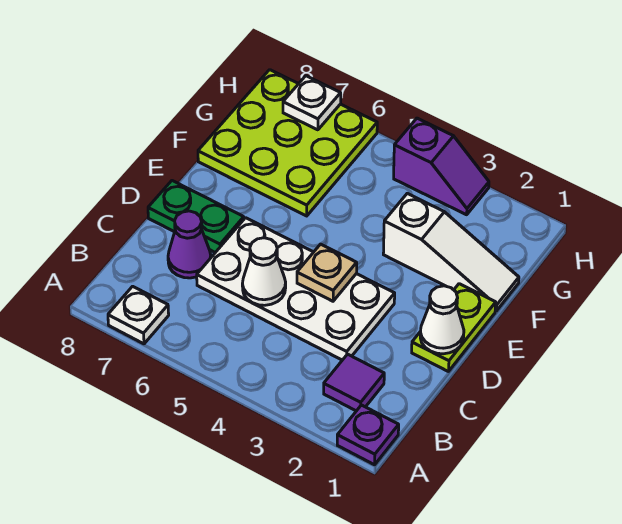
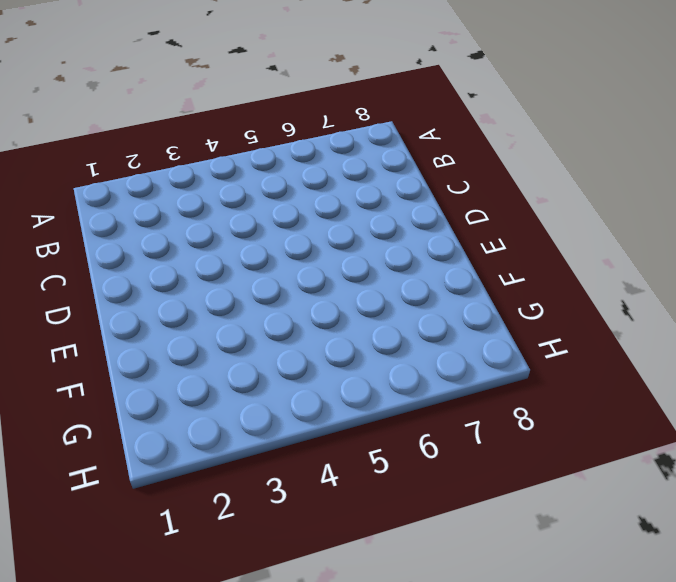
none -> purple 1x1 plate [337,405,399,465]
none -> white 1x1 plate [108,286,169,344]
none -> purple 1x1 tile [324,354,384,411]

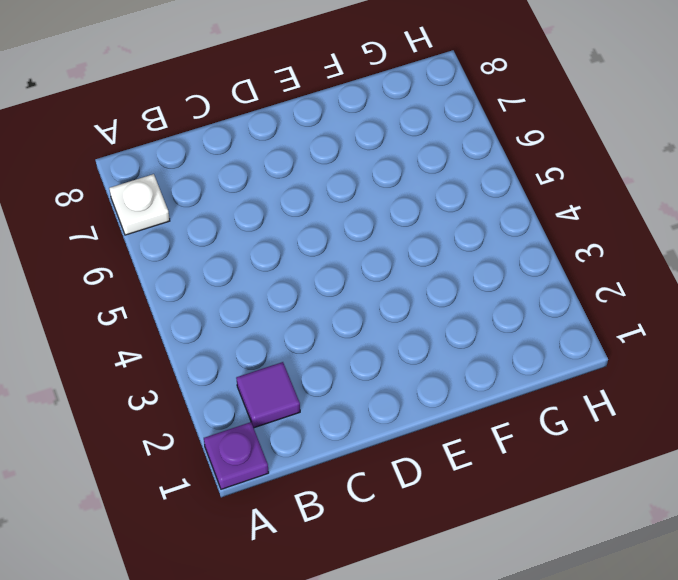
none -> white 2x4 plate [197,218,395,360]
none -> purple 1x1 cone [168,211,211,278]
none -> lime 1x2 plate [412,284,496,372]

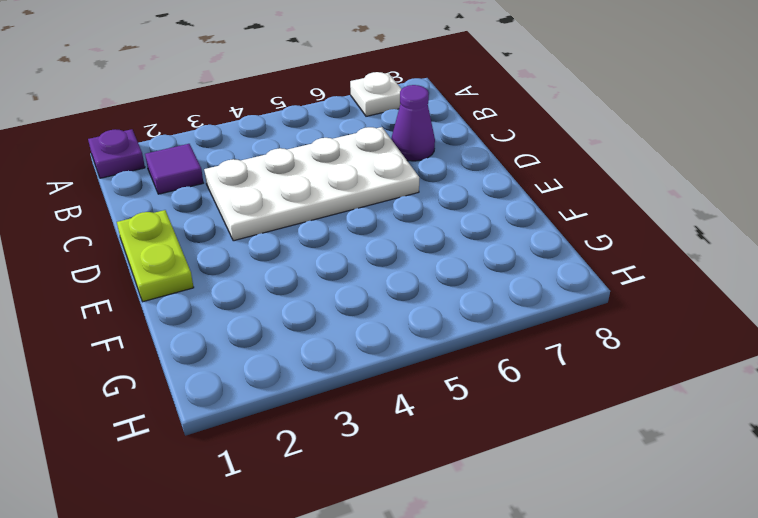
none -> green 1x2 plate [148,181,244,253]
none -> white 1x3 slope [383,193,519,311]
none -> lime 3x3 plate [198,70,377,216]

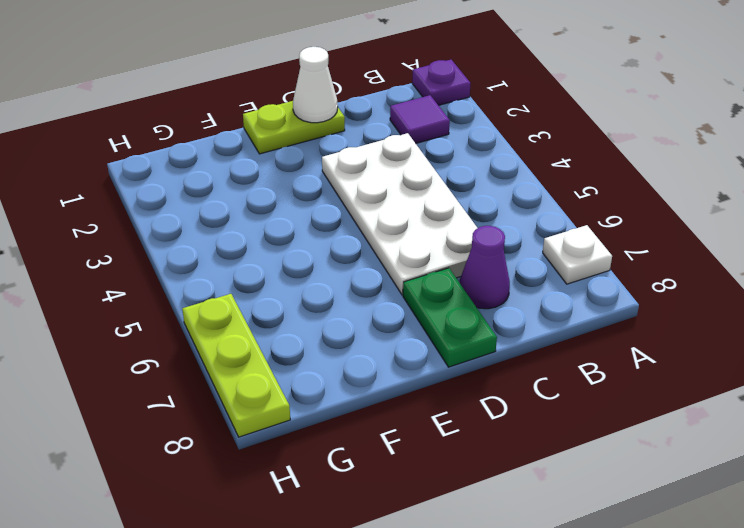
lime 1x3 plate [182,294,290,437] -> lime 3x3 plate [198,70,377,216]
none -> white 1x3 slope [383,193,519,311]
none -> purple 1x2 slope [394,118,489,215]
none -> white 1x1 cone [242,238,286,305]

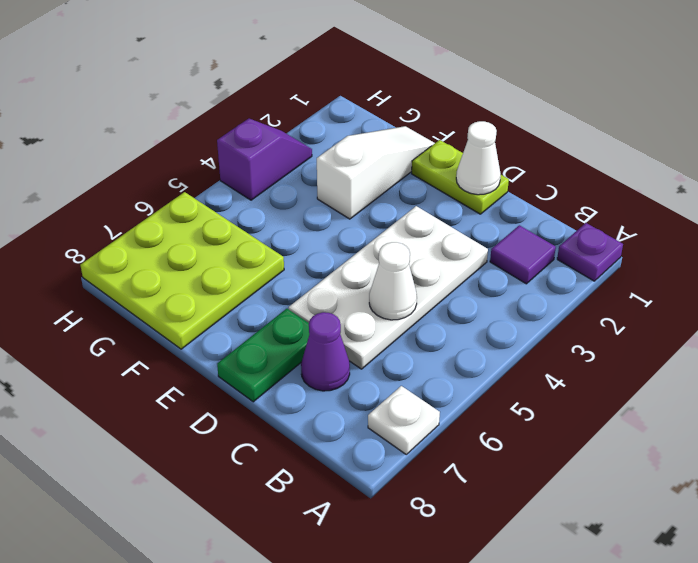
none -> tan 1x1 plate [297,244,357,301]
none -> white 1x1 plate [283,76,341,130]

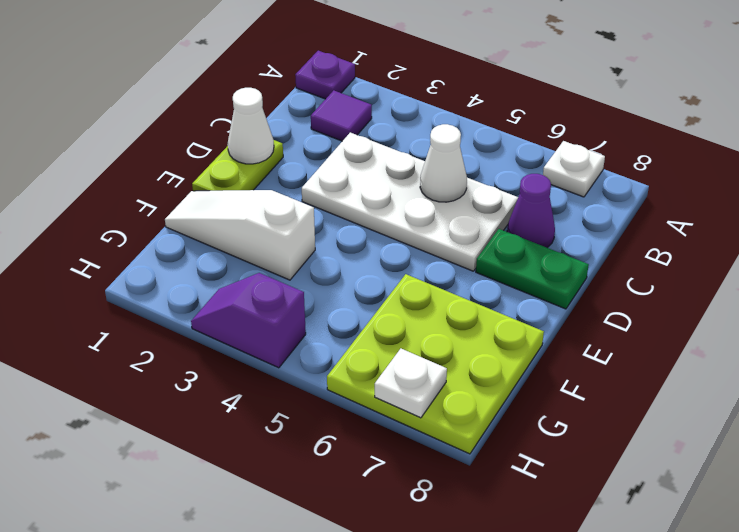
none -> tan 1x1 plate [297,244,357,301]

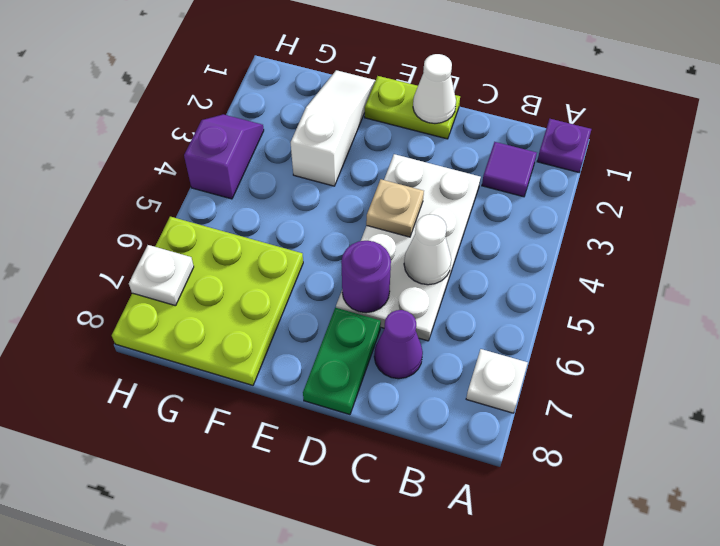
purple 1x1 round brick [341,241,391,313] -> none

